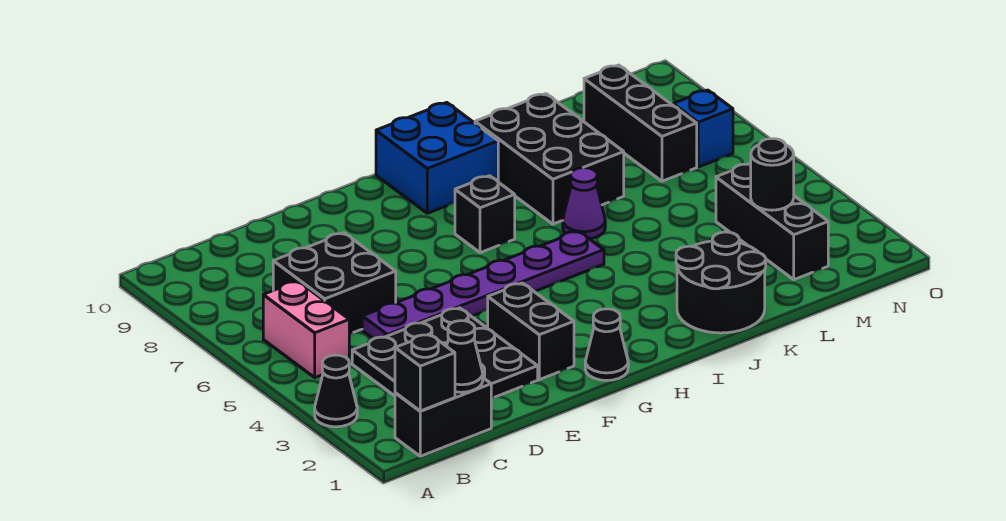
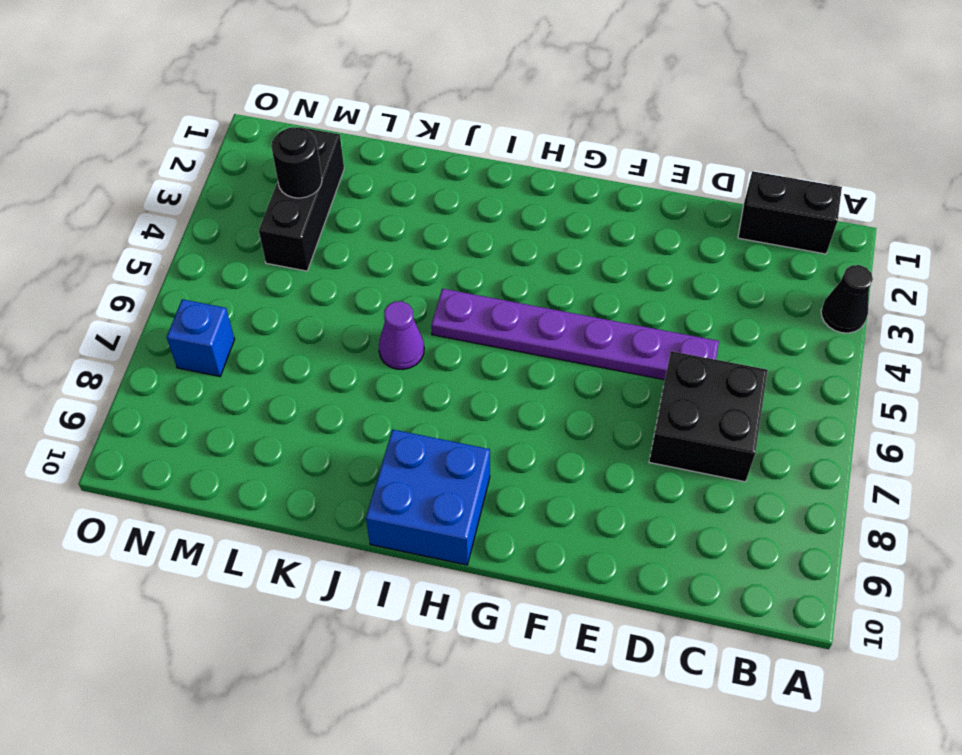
none -> pink 1x2 brick [263,281,349,378]
none -> black 3x3 plate [352,308,538,398]
none -> black 1x2 brick [488,283,574,380]

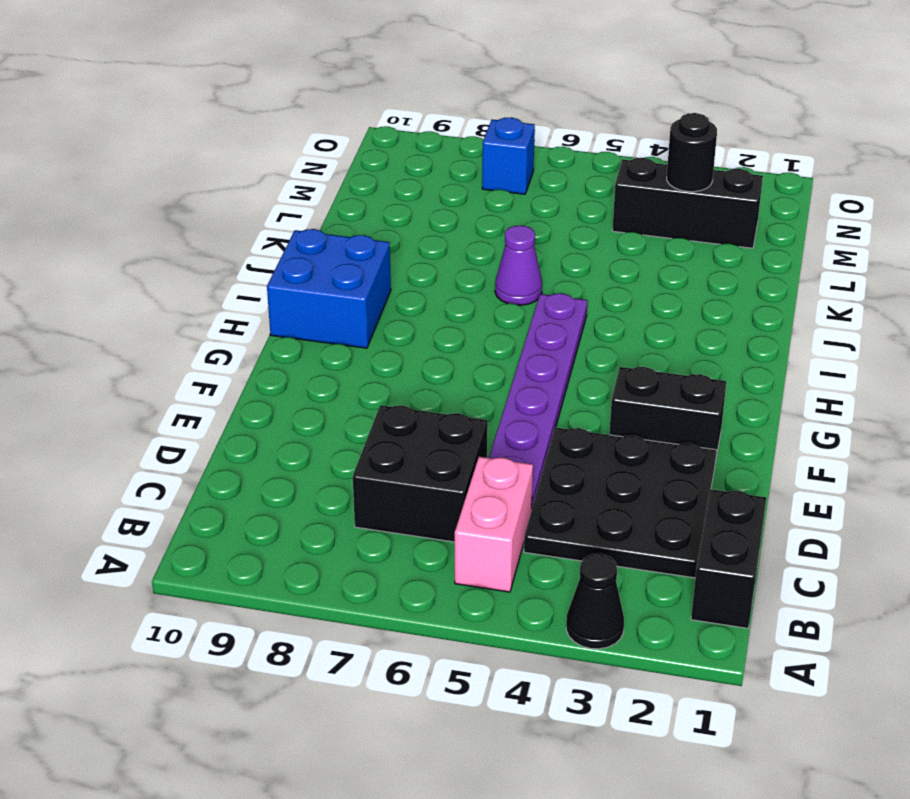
pink 1x2 brick [455,457,533,592] -> pink 1x2 brick turned to [263,281,349,378]
none -> black 1x1 cone [585,309,628,381]
none -> black 1x1 brick [455,176,515,253]
none -> black 2x2 round brick [676,232,766,333]

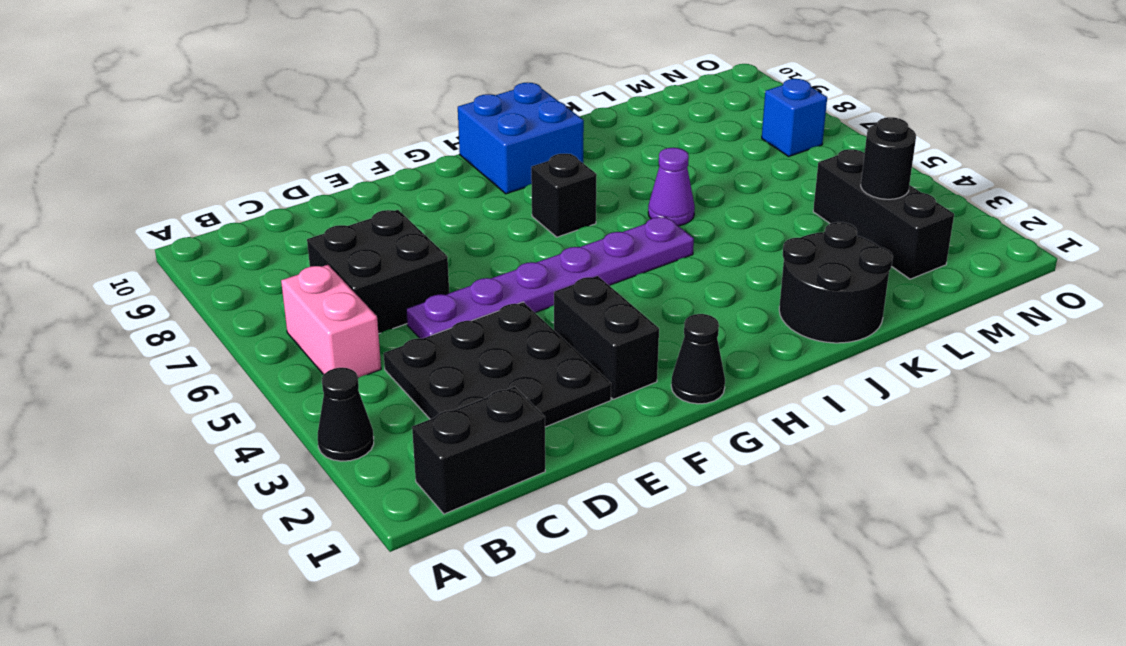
none -> black 2x3 brick [475,94,624,224]
none -> black 1x3 brick [584,65,697,181]
none -> black 1x1 brick [395,334,455,411]

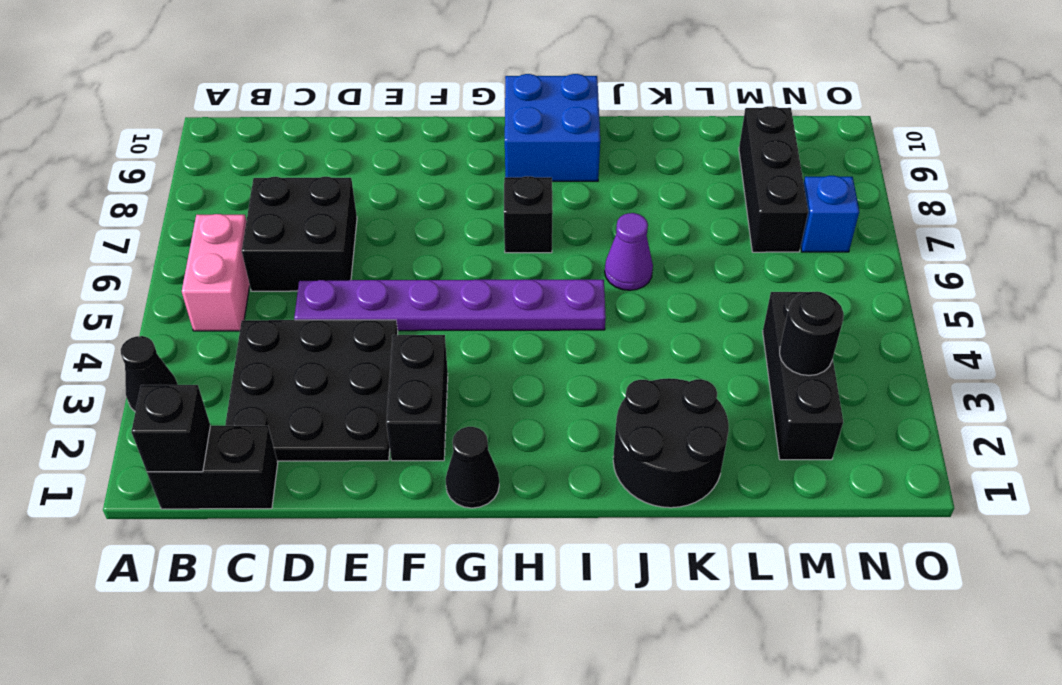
none -> black 2x3 brick [475,94,624,224]
none -> black 1x1 cone [447,321,483,392]

